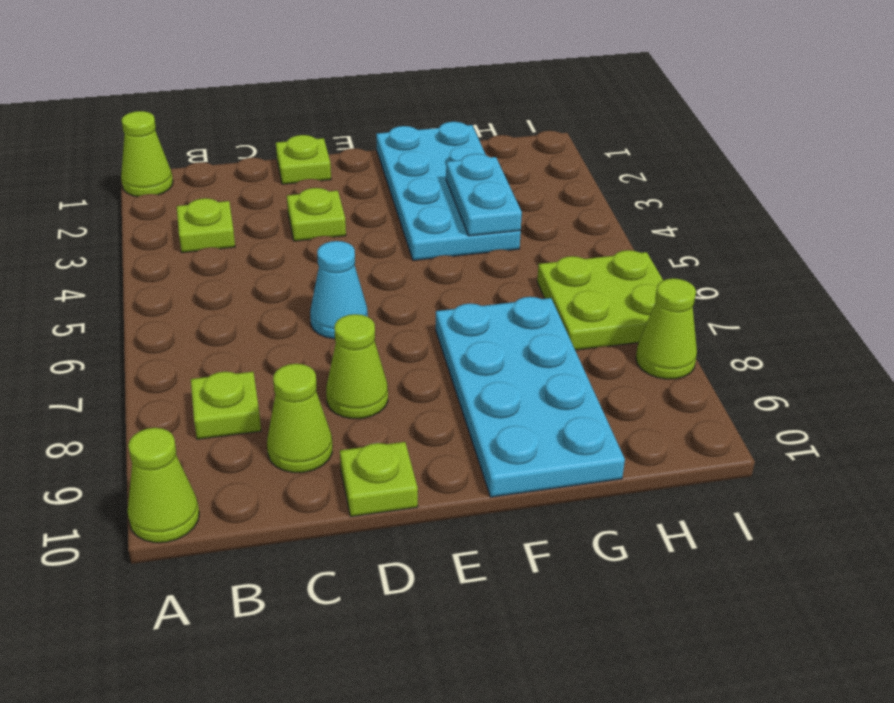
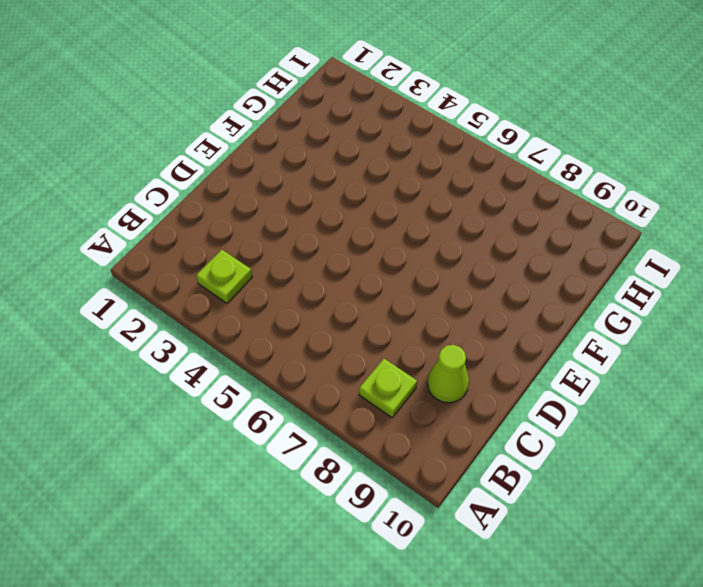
none -> lime 1x1 cone [121,111,173,197]
none -> lime 1x1 cone [128,428,199,543]
none -> lime 1x1 plate [276,135,331,184]

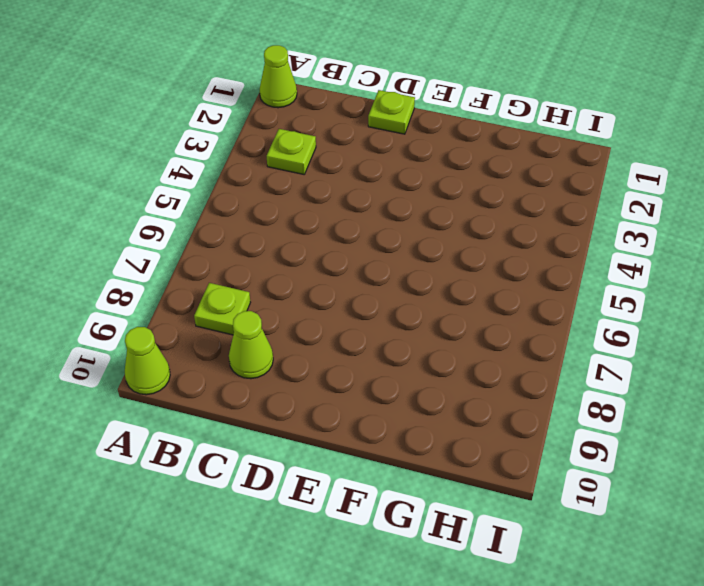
none -> lime 1x1 plate [287,188,346,241]
none -> cyan 1x1 cone [310,241,368,339]
none -> lime 1x1 cone [326,314,388,419]

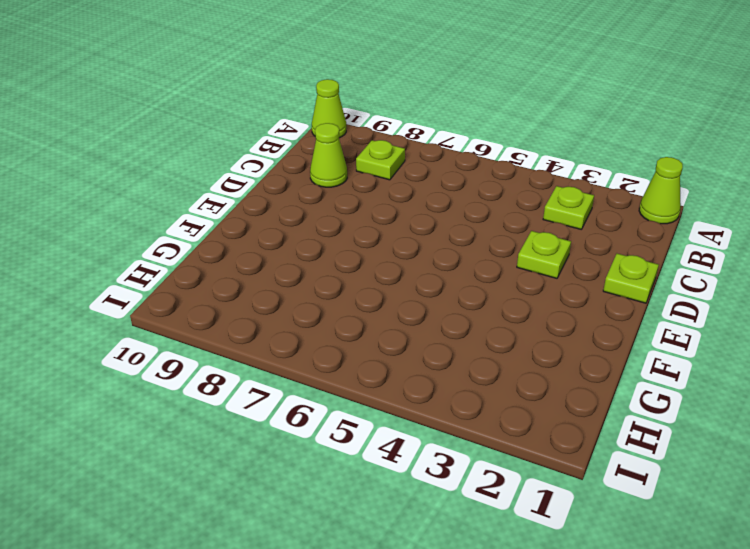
none -> cyan 1x1 cone [310,241,368,339]
none -> lime 1x1 cone [326,314,388,419]
none -> lime 1x1 plate [340,442,418,517]

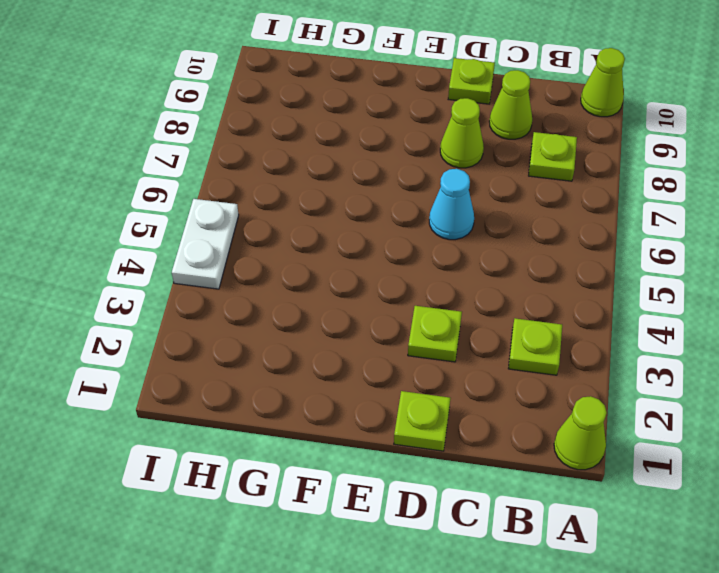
white 1x2 plate [172,199,239,289] -> none
none -> cyan 2x4 plate [376,122,521,261]
none -> cyan 2x4 plate [436,297,625,497]
none -> lime 2x2 plate [537,250,663,350]

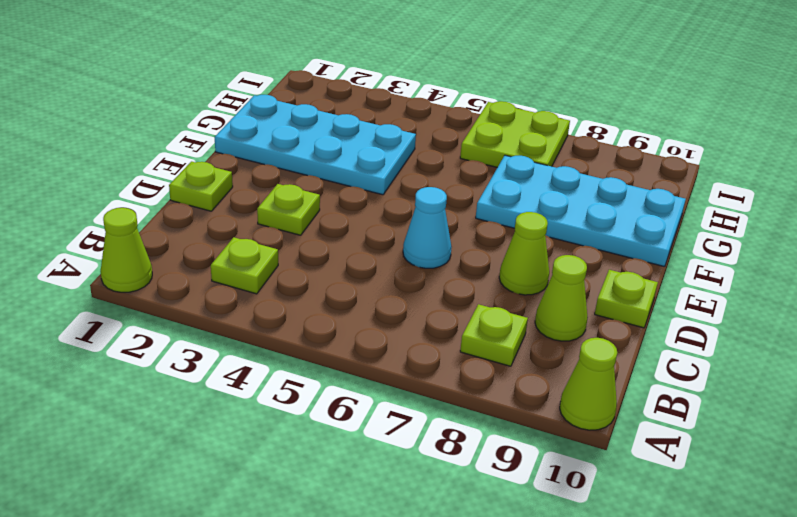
none -> lime 1x1 cone [636,278,697,379]
none -> cyan 1x2 plate [446,154,522,236]

